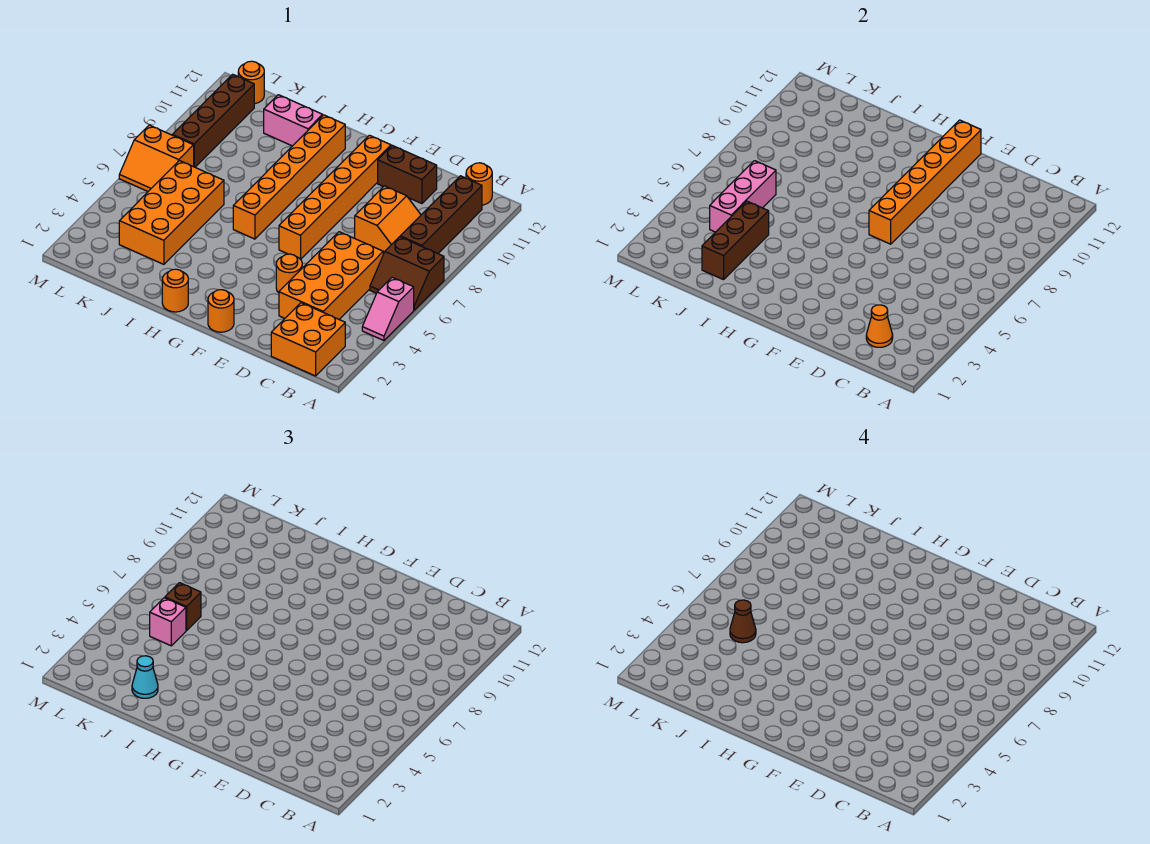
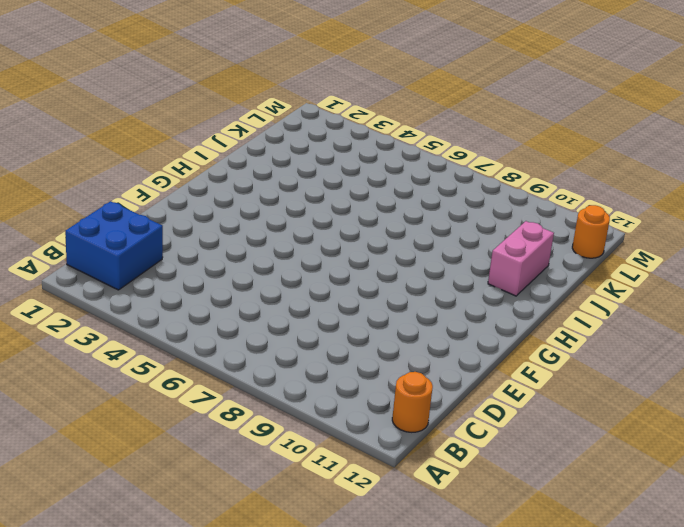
blue 2x2 brick [65,201,163,290] -> orange 2x2 brick [271,303,345,376]
none -> pink 1x2 slope [362,277,414,340]
none -> brown 2x2 slope [370,237,444,310]
none -> brown 1x4 brick [400,176,482,253]

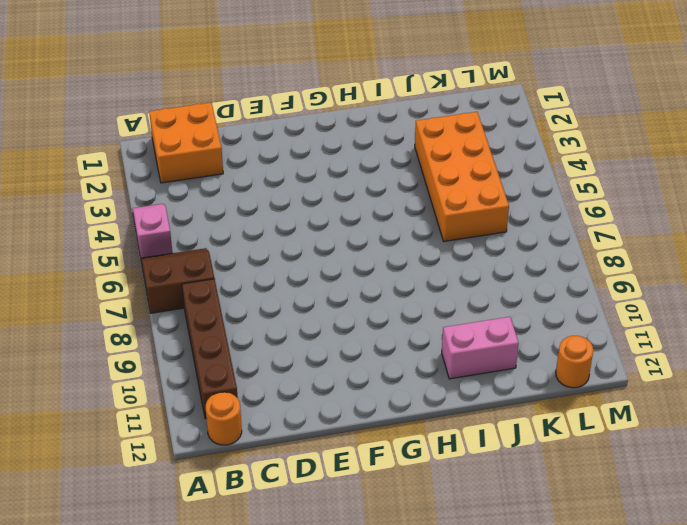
none -> orange 2x4 brick [279,232,383,319]
none -> orange 2x2 slope [355,186,421,253]
none -> brown 1x2 brick [378,145,437,204]

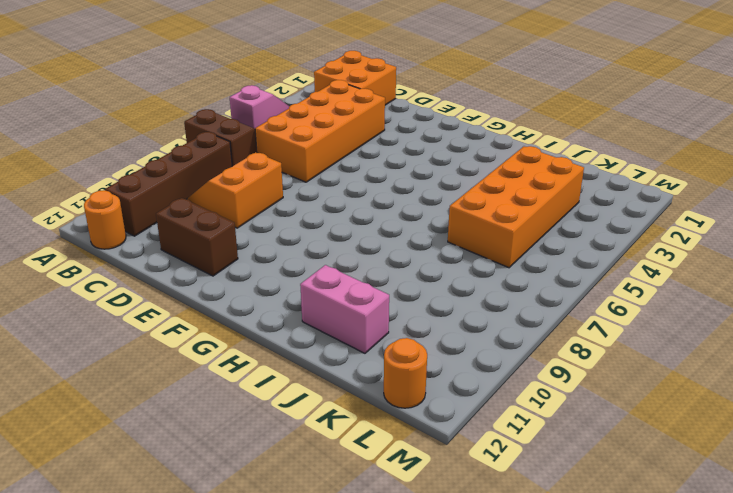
none -> orange 1x1 round brick [276,254,302,293]
none -> orange 1x1 round brick [208,290,234,332]
none -> orange 1x6 brick [279,135,391,260]

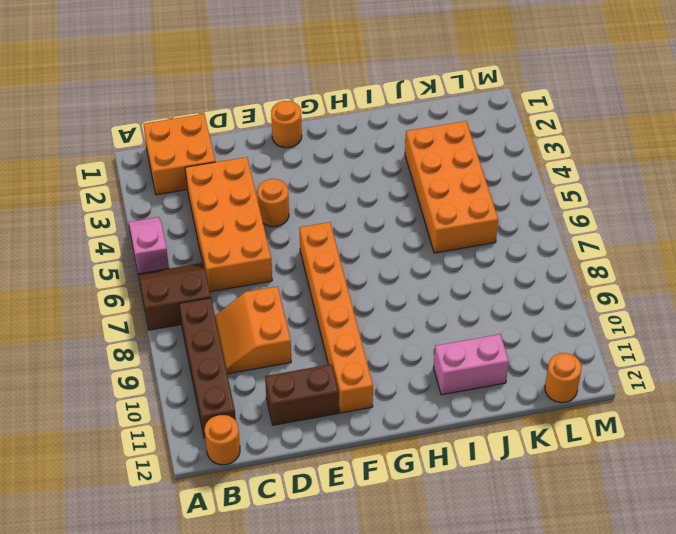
none -> orange 1x1 round brick [162,269,188,312]
none -> orange 1x6 brick [233,115,345,239]
none -> orange 2x2 slope [119,125,194,191]

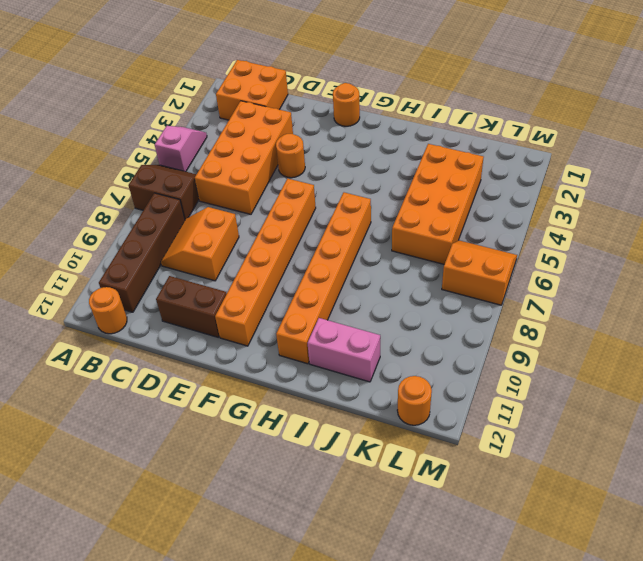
none -> orange 1x1 round brick [162,269,188,312]
none -> brown 1x4 brick [173,74,254,167]
none -> orange 1x1 cone [866,305,893,347]

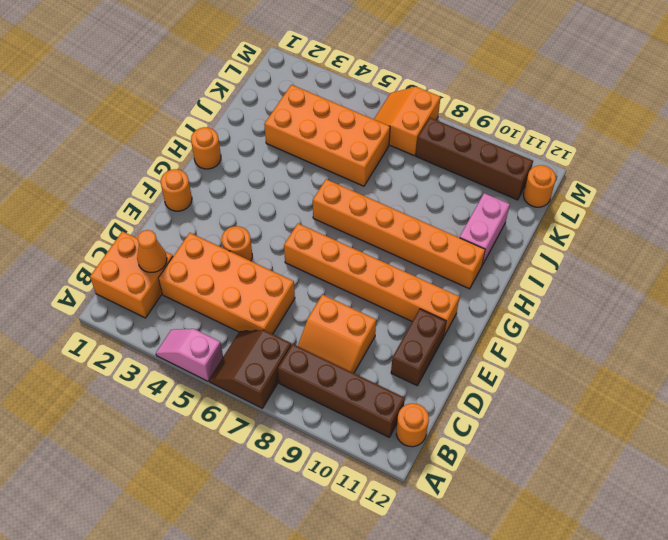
none -> orange 1x6 brick [869,120,981,244]
none -> brown 1x3 brick [702,201,769,280]
none -> pink 1x3 brick [710,161,776,232]

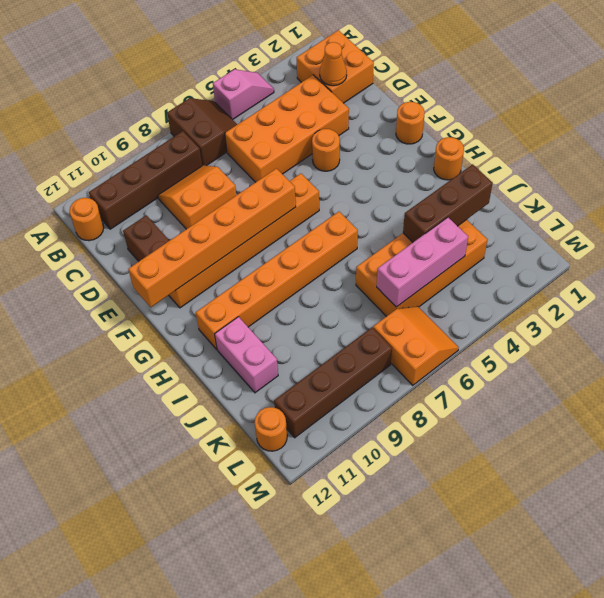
none -> cyan 1x1 cone [132,656,158,698]
none -> pink 1x1 brick [150,598,186,646]
none -> brown 1x1 brick [165,583,201,631]

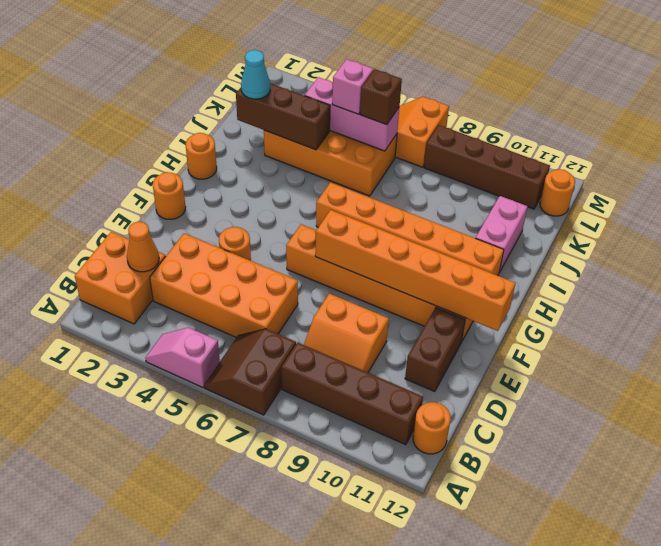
none -> brown 1x1 cone [730,600,756,643]

